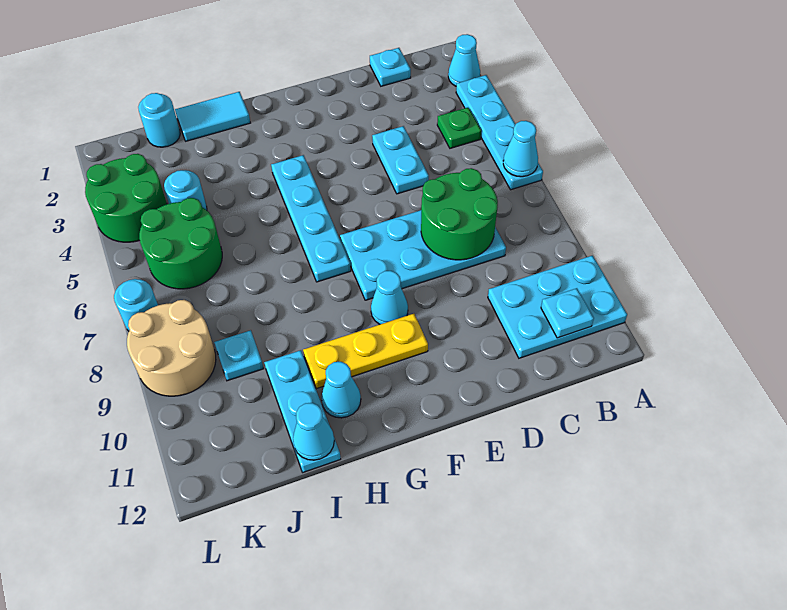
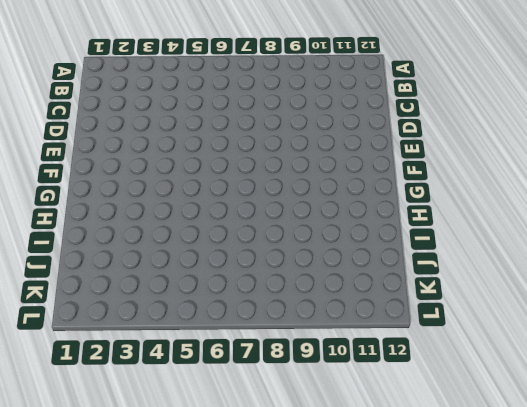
none -> cyan 1x1 cone [448,34,480,86]
none -> cyan 1x4 plate [456,75,543,190]
none -> cyan 2x3 plate [488,256,627,358]

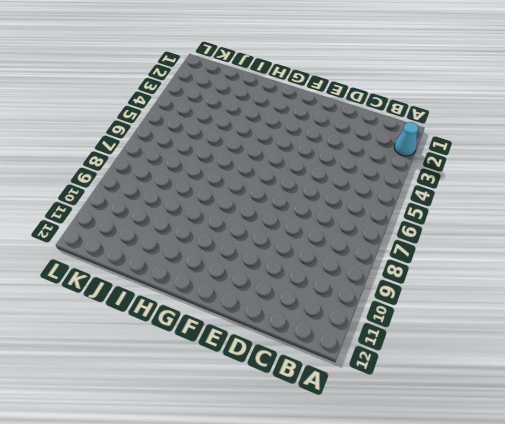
none -> cyan 1x4 plate [456,75,543,190]
none -> cyan 2x3 plate [488,256,627,358]
none -> green 1x1 plate [437,108,481,148]

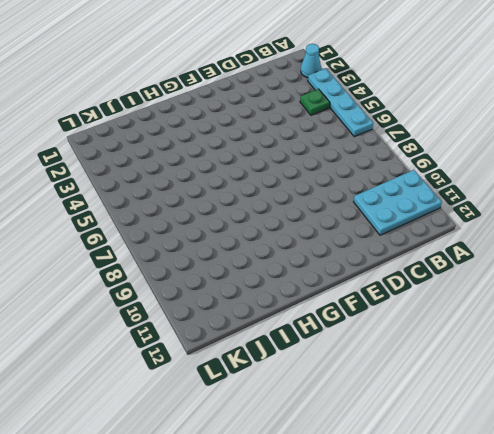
none -> cyan 1x1 plate [370,48,411,86]
none -> cyan 2x4 plate [340,210,506,300]
none -> cyan 1x2 plate [372,126,429,194]

